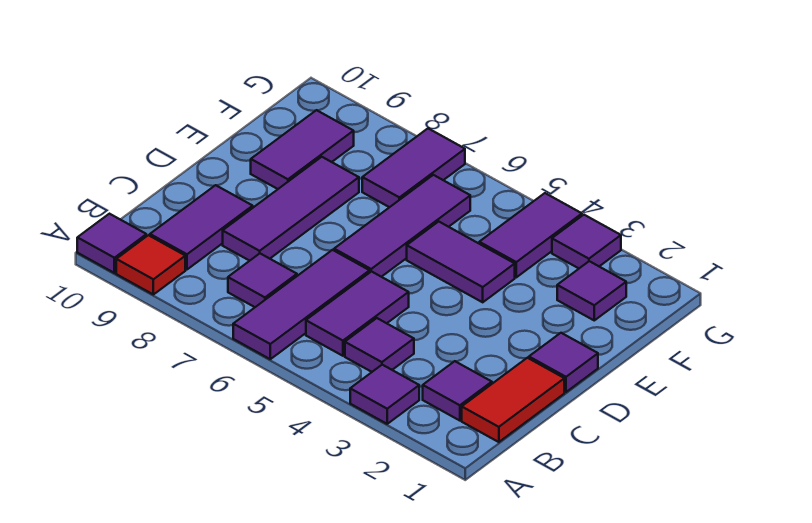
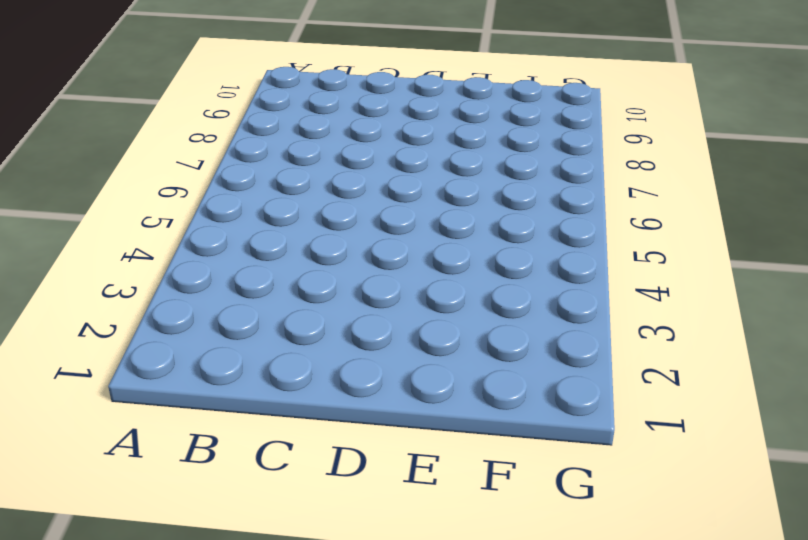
none -> purple 1x1 tile [350,365,419,424]
none -> purple 1x3 tile [233,250,370,359]
none -> red 1x1 tile [116,235,185,294]

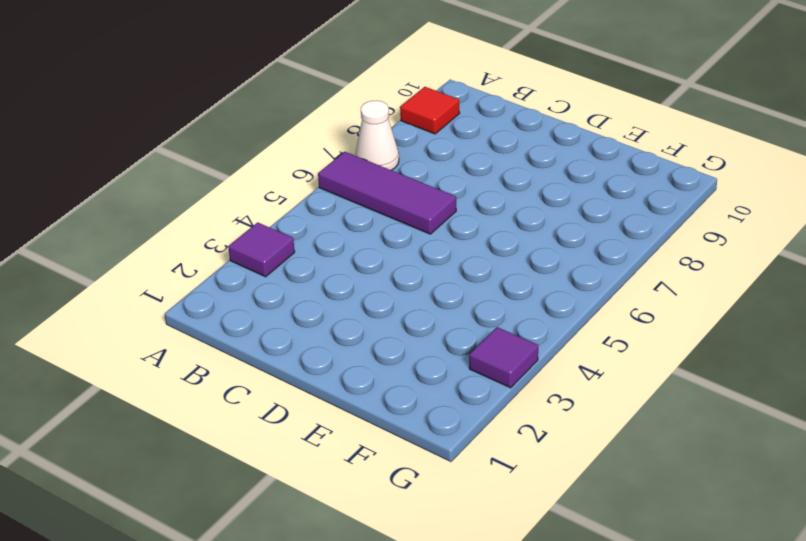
white 1x1 cone [355,101,399,170] -> none
none -> purple 1x1 tile [77,214,146,273]
none -> red 1x2 tile [462,358,564,442]
none -> purple 1x1 tile [423,361,492,421]

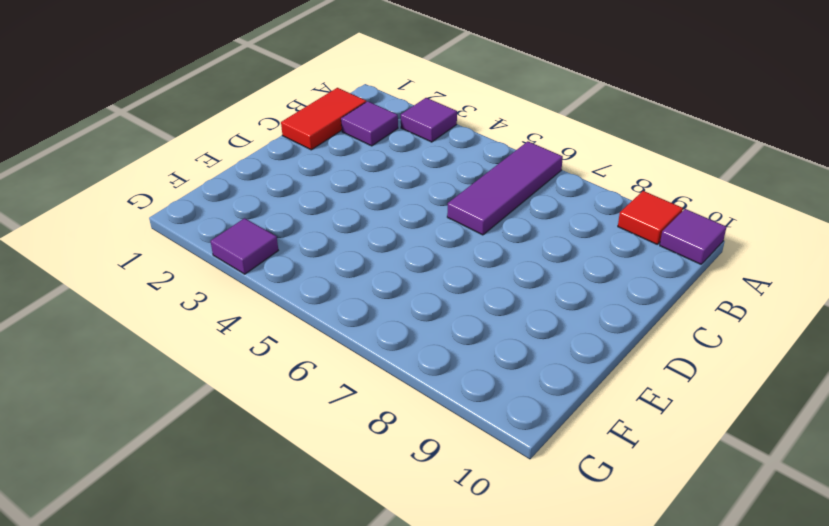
none -> purple 1x1 tile [345,318,414,372]
none -> purple 1x2 tile [306,271,409,356]
none -> purple 1x1 tile [228,254,297,307]

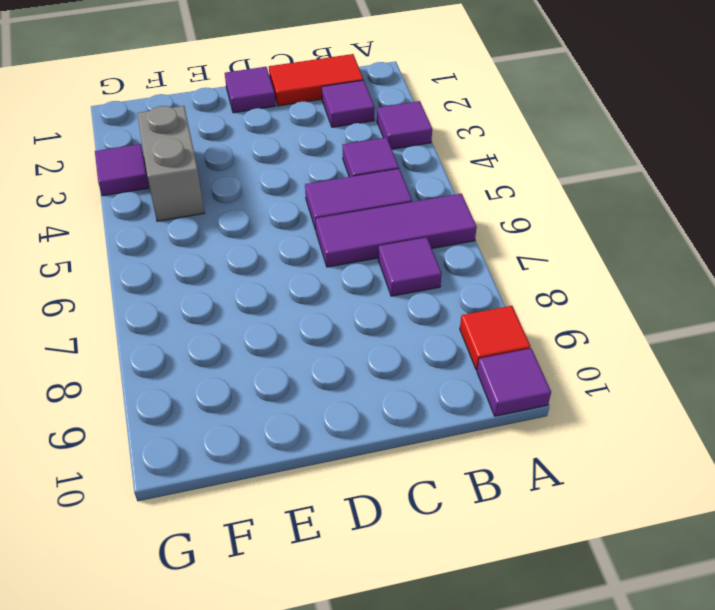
grey 1x2 brick [137,106,204,221] -> purple 1x2 tile [479,193,582,277]
none -> purple 1x2 tile [150,185,253,269]
none -> purple 1x3 tile [223,157,359,261]
none -> purple 1x3 tile [334,175,470,277]

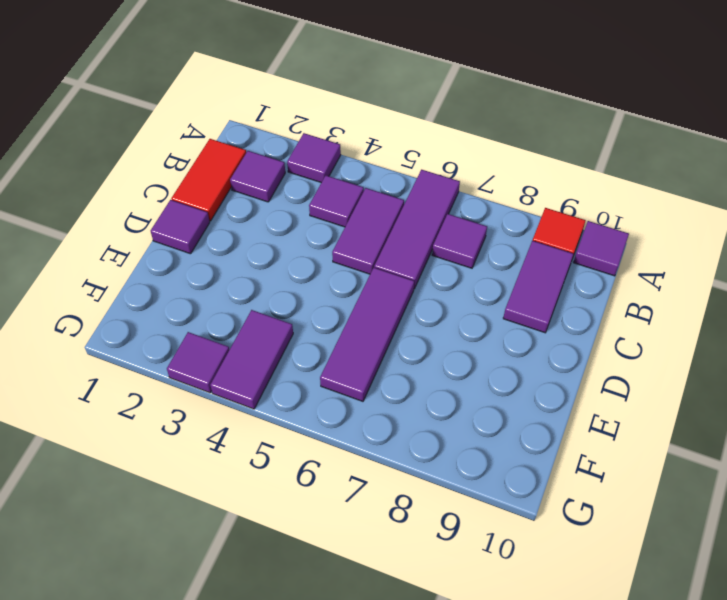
none -> purple 1x3 tile [223,157,359,261]
none -> purple 1x2 tile [407,222,515,302]
none -> purple 1x2 tile [251,110,354,189]

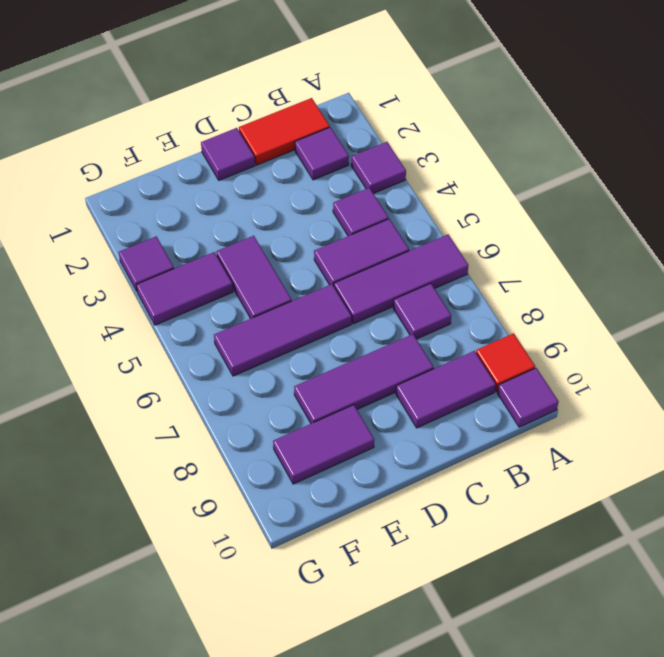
none -> purple 1x1 tile [557,261,626,320]
none -> purple 1x2 tile [362,128,465,207]

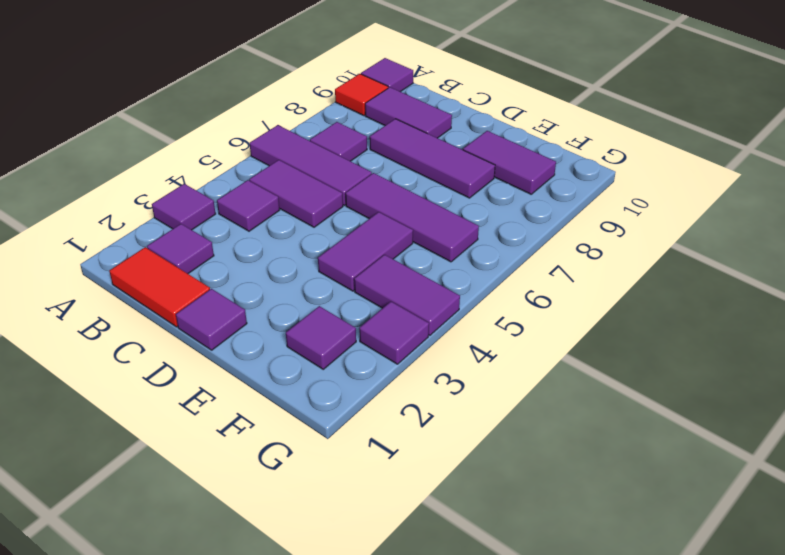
none -> purple 1x2 tile [362,128,465,207]

